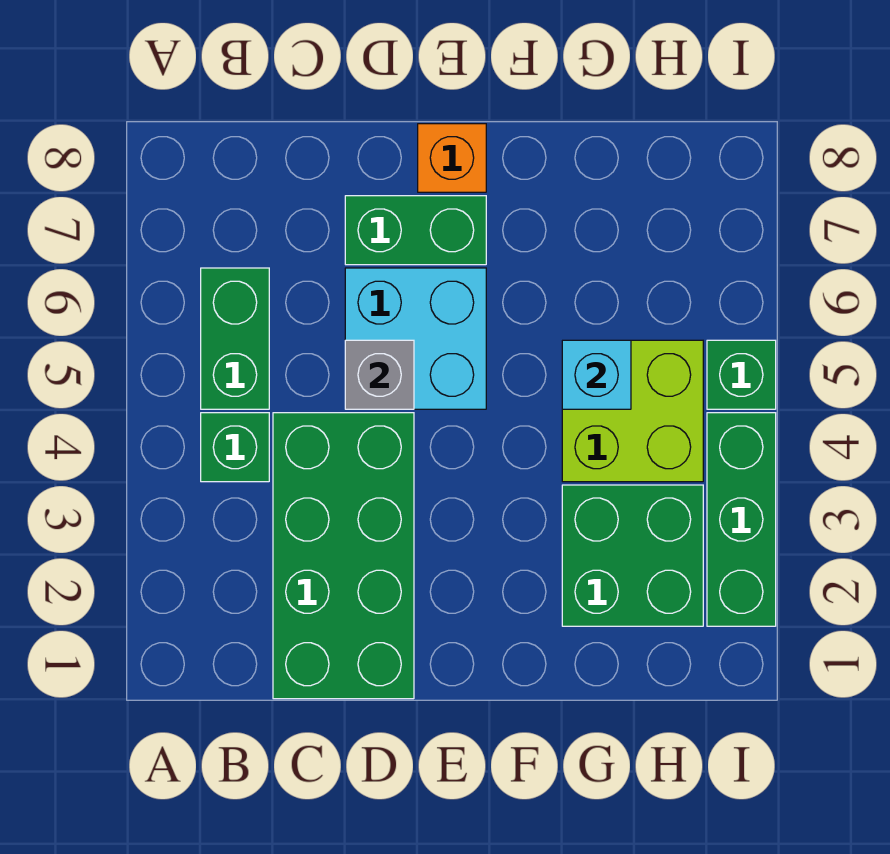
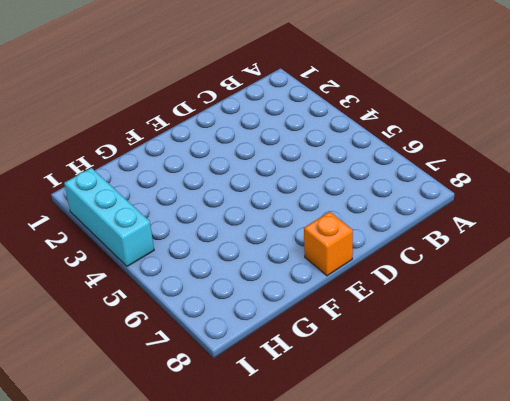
cyan 1x3 brick [64,168,154,266] -> green 1x3 brick [707,413,776,626]
none -> green 1x1 brick [201,413,269,482]
none -> green 1x2 brick [201,268,269,409]
none -> green 2x4 brick [273,413,414,699]

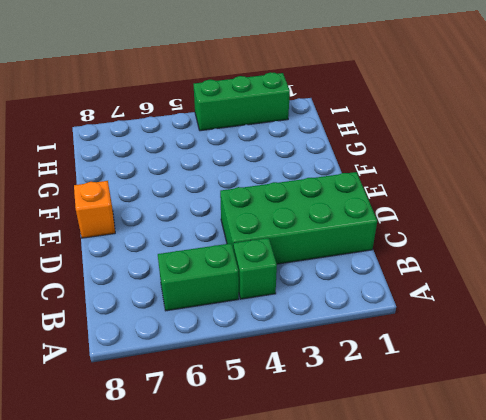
none -> cyan 2x2 brick [345,268,486,409]
none -> green 1x2 brick [345,196,486,265]
none -> green 2x2 brick [562,485,703,626]

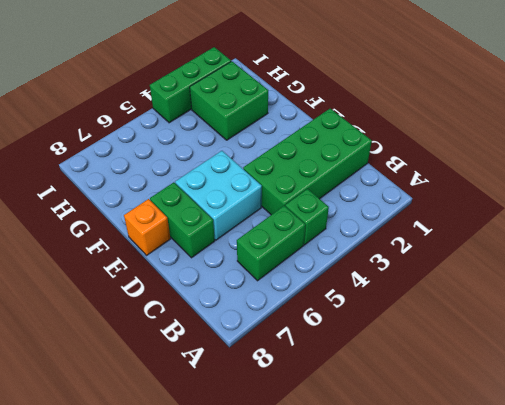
none -> lime 2x2 brick [562,340,703,482]
none -> green 1x1 brick [707,340,776,409]
none -> grey 1x1 brick [345,340,414,409]

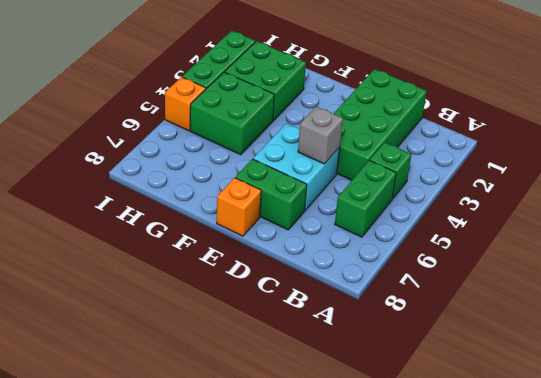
green 2x2 brick [190,72,275,155] -> lime 2x2 brick [562,340,703,482]
orange 1x1 brick [165,77,206,131] -> green 1x1 brick [707,340,776,409]
none -> cyan 1x1 brick [562,340,631,409]

